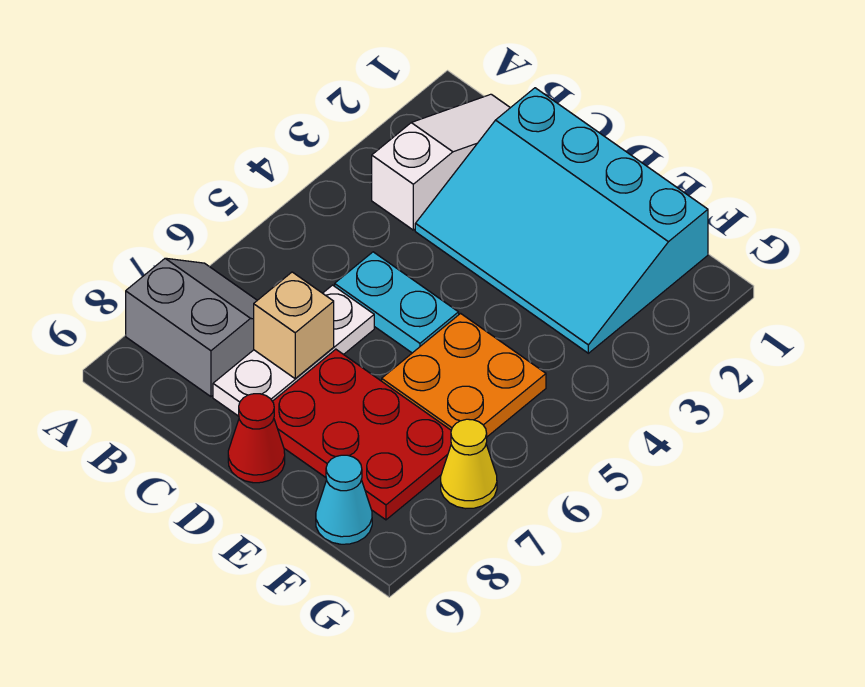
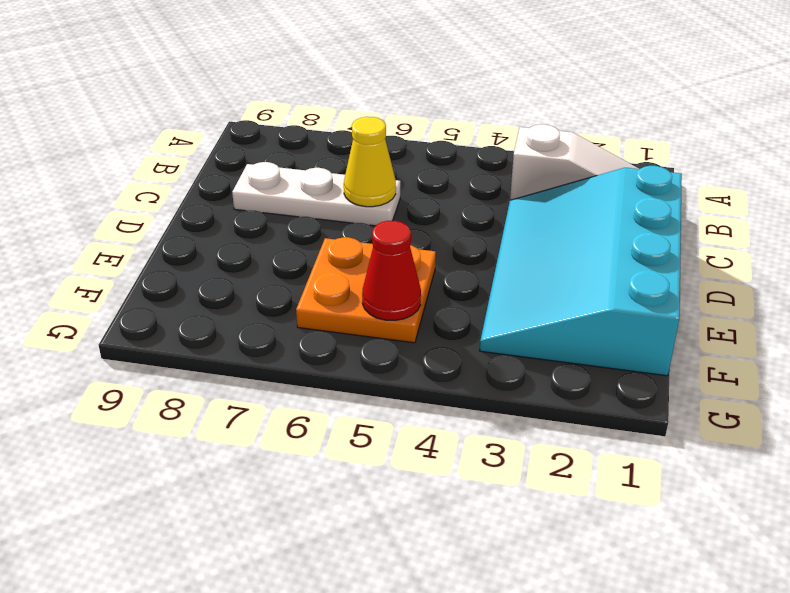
yellow 1x1 cone [344,117,396,207] -> yellow 1x1 cone moved to [441,419,497,509]
red 1x1 cone [362,221,421,320] -> red 1x1 cone moved to [228,394,285,483]
none -> grey 2x2 slope [126,258,257,397]
none -> cyan 1x2 plate [335,252,459,353]

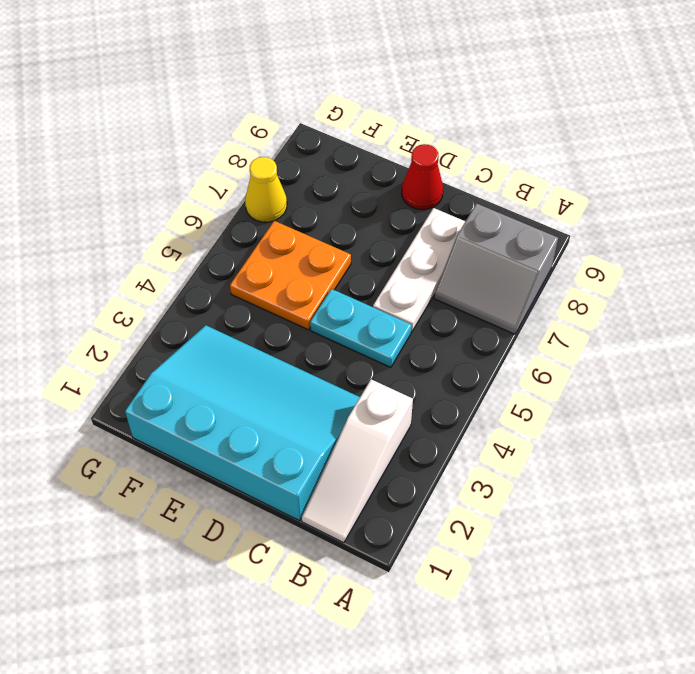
none -> red 2x3 plate [272,349,451,520]
none -> cyan 1x1 cone [316,455,372,544]

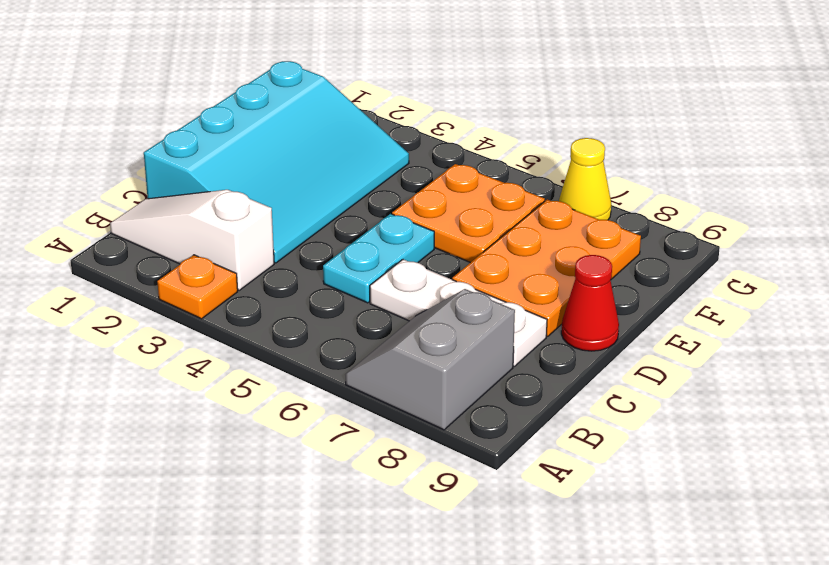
orange 1x1 plate [157,255,238,319] -> none
orange 2x3 plate [452,200,641,336] -> red 2x3 plate [272,349,451,520]
none -> cyan 1x1 cone [316,455,372,544]
none -> tan 1x1 brick [254,272,334,379]

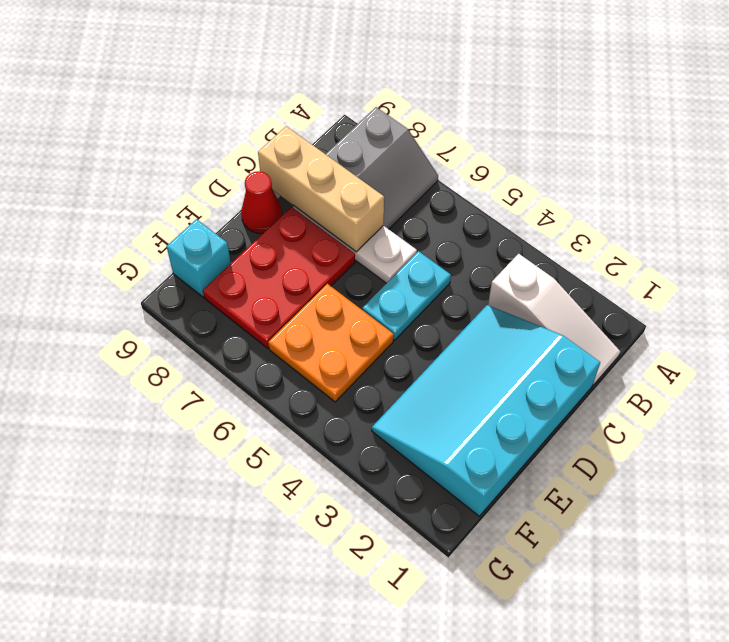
tan 1x3 brick [258,126,384,252] -> tan 1x1 brick [254,272,334,379]
cyan 1x1 brick [167,219,231,297] -> cyan 1x1 cone [316,455,372,544]
none -> yellow 1x1 cone [441,419,497,509]

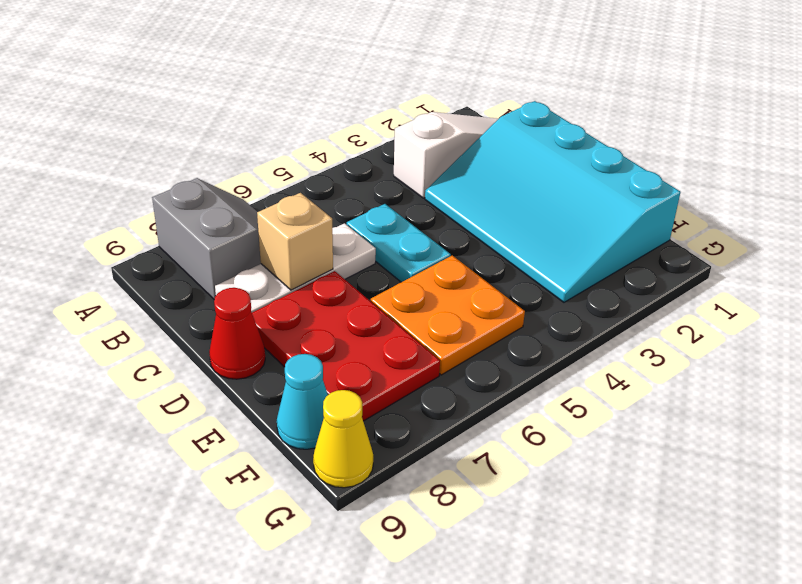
yellow 1x1 cone [313,390,373,488] -> yellow 1x1 cone moved to [441,419,497,509]

